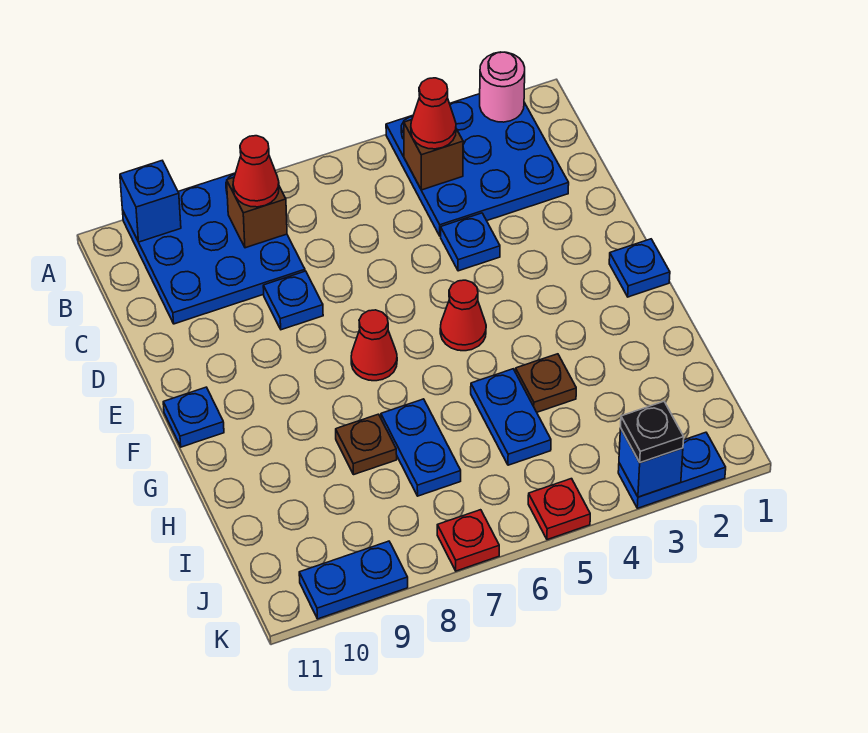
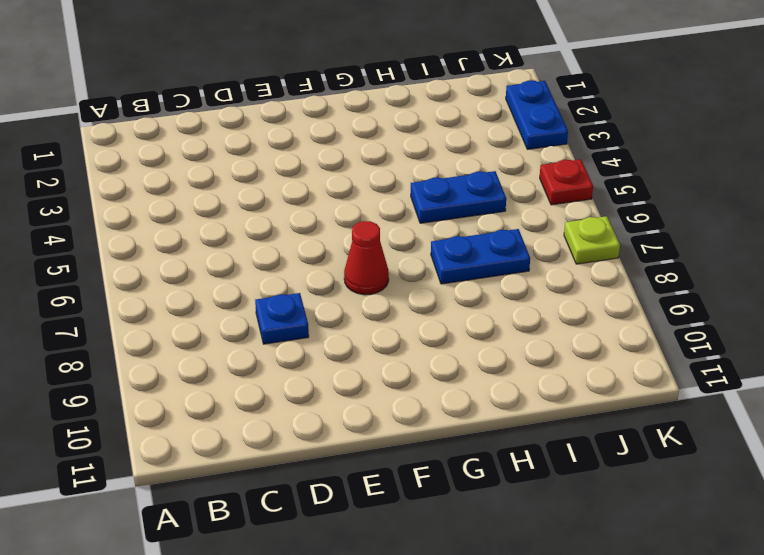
lime 1x1 plate [564,216,620,264] -> red 1x1 plate [437,510,499,571]
none -> blue 3x3 plate [386,94,569,236]
none -> blue 3x3 plate [123,173,305,324]
none -> blue 1x1 plate [441,213,500,271]

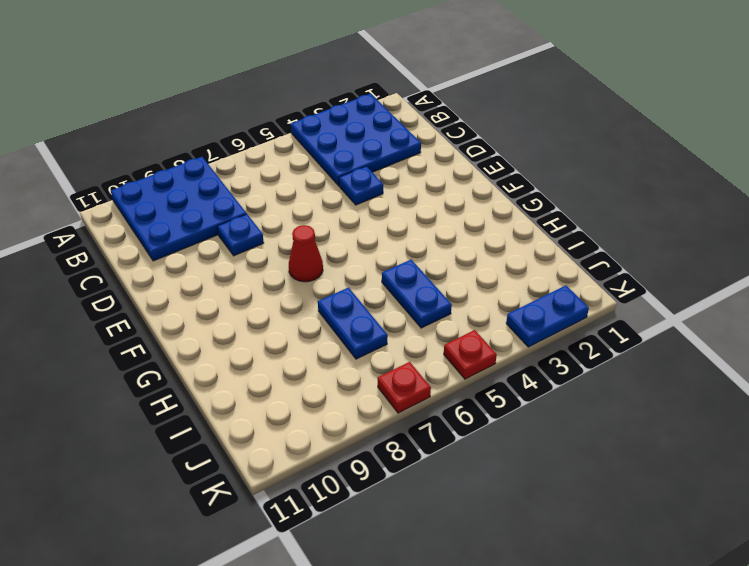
none -> blue 1x1 plate [609,239,670,297]
none -> red 1x1 cone [440,280,486,351]
none -> blue 1x1 plate [163,387,224,447]

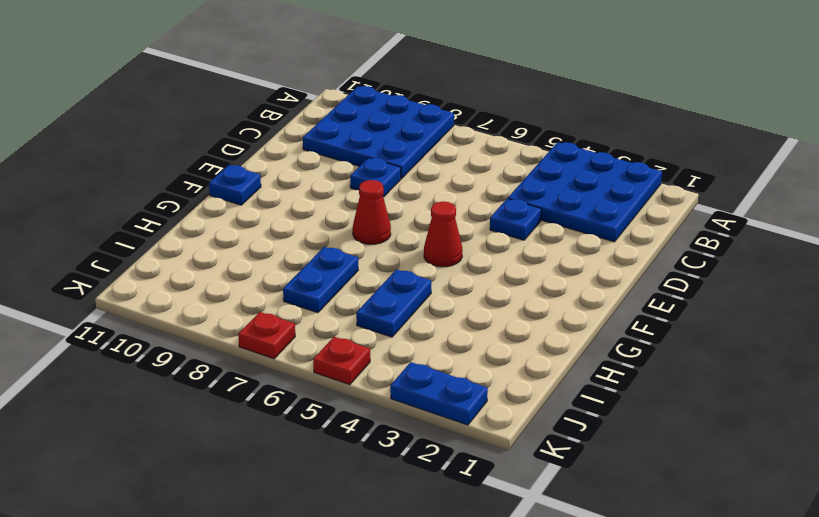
none -> blue 1x1 plate [609,239,670,297]
none -> brown 1x1 plate [516,354,576,412]
none -> brown 1x1 plate [336,414,397,475]

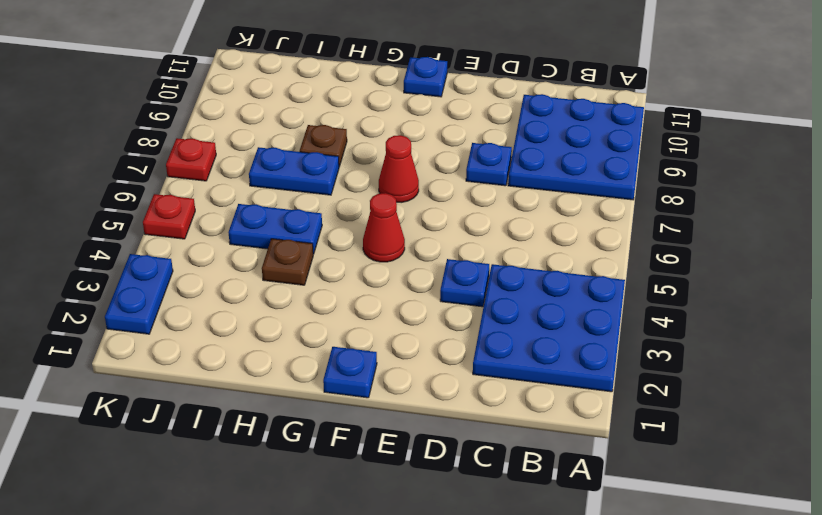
none -> blue 1x2 plate [299,541,408,619]
none -> pink 1x1 round brick [480,52,525,122]
none -> blue 1x1 brick [120,161,181,242]

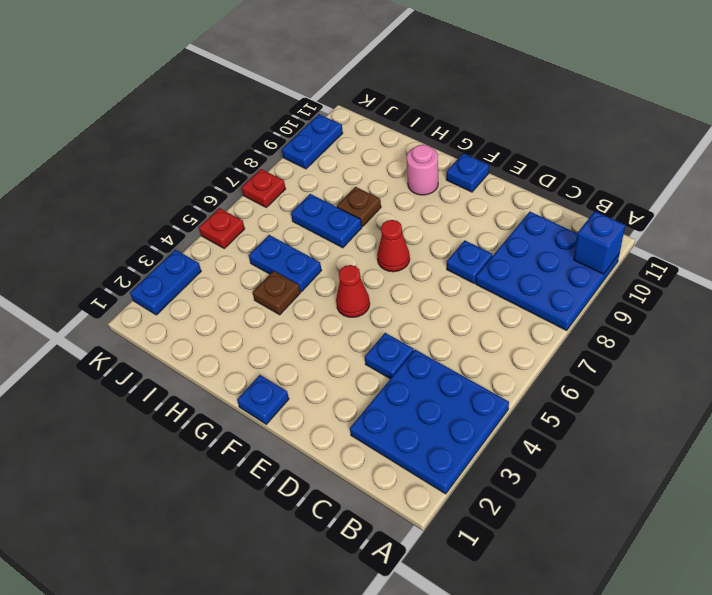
pink 1x1 round brick [407,145,438,195] -> pink 1x1 round brick moved to [480,52,525,122]
none -> brown 1x1 brick [404,120,463,190]
none -> brown 1x1 brick [227,178,287,248]
none -> blue 1x1 brick [619,428,683,497]

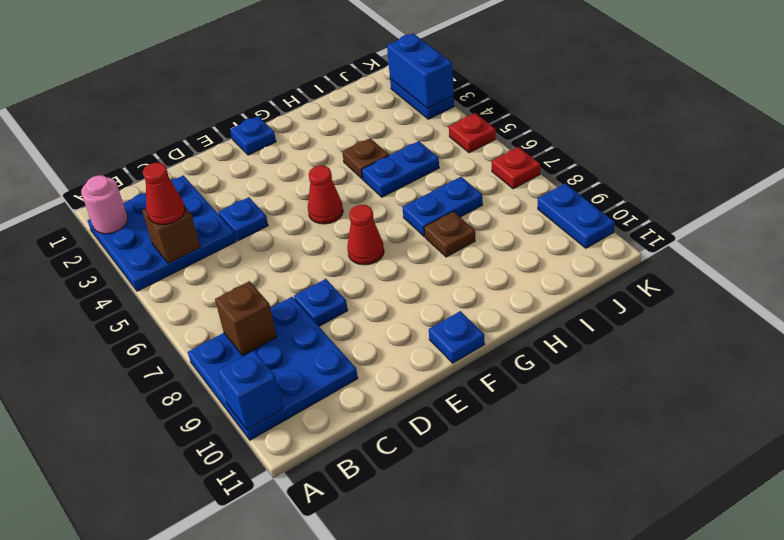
blue 1x2 brick [387,33,454,109] -> blue 1x1 brick [619,428,683,497]
none -> red 1x1 cone [233,136,279,207]
none -> black 1x1 plate [621,401,684,463]

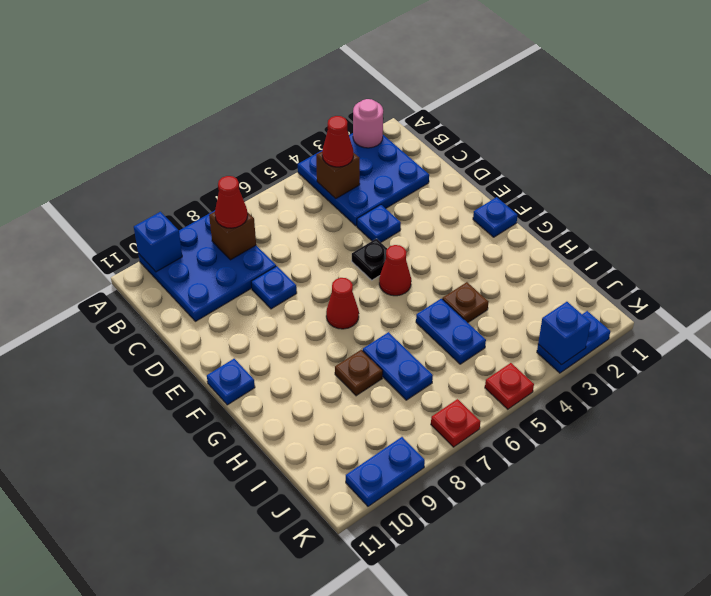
black 1x1 plate [352,239,387,280] -> black 1x1 plate moved to [621,401,684,463]

